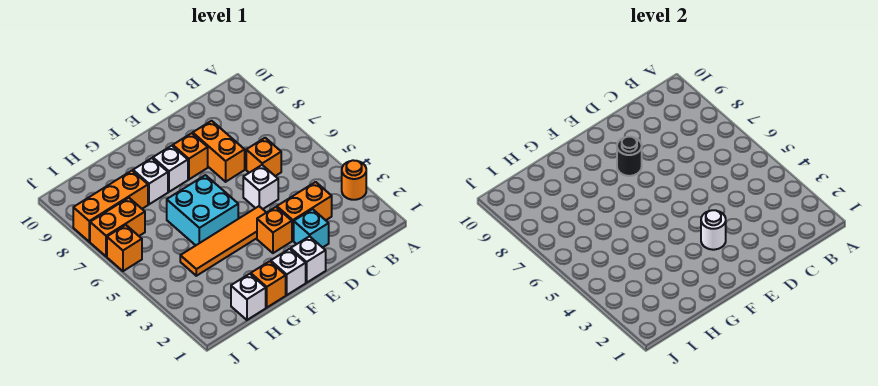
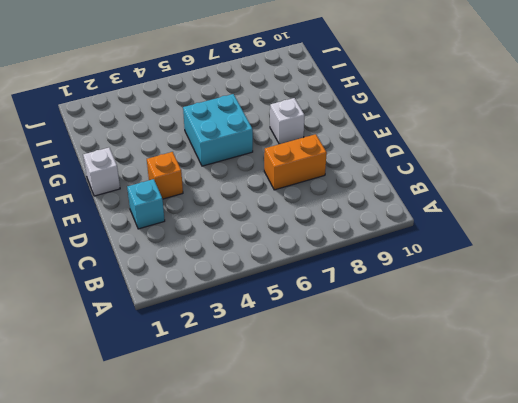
none -> orange 1x1 round brick [342,160,366,200]
none -> orange 1x2 brick [277,182,332,241]
none -> orange 1x1 brick [246,138,281,176]

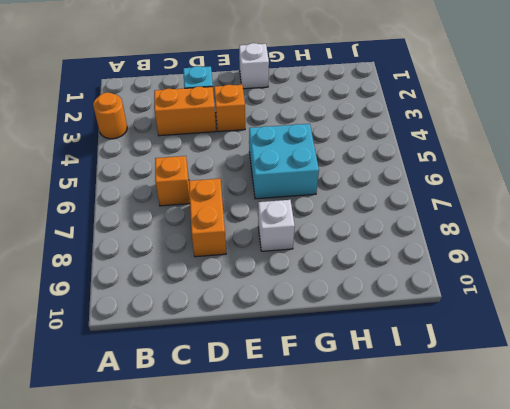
none -> white 1x1 brick [243,165,278,209]
none -> white 1x1 brick [291,236,326,283]
none -> orange 1x4 tile [180,206,266,276]

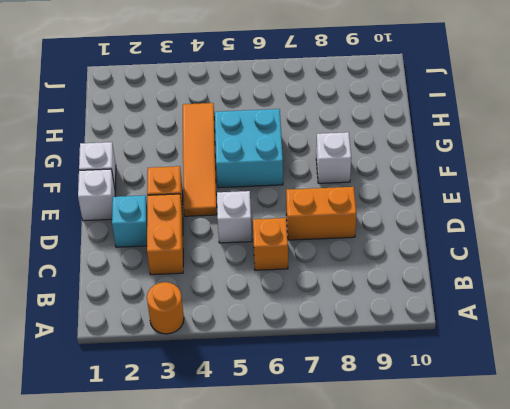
none -> orange 1x1 brick [173,133,208,179]
none -> orange 1x1 brick [251,261,286,307]
none -> white 1x1 brick [133,158,168,204]

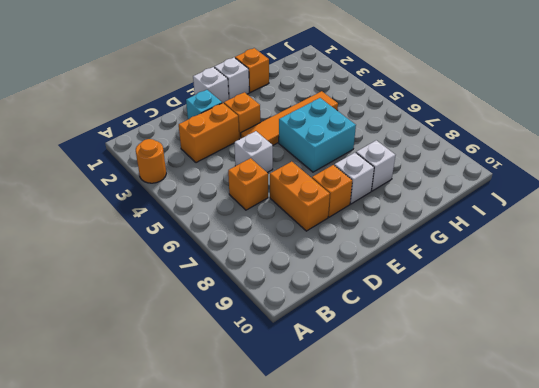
none -> white 1x1 brick [231,274,266,320]
none -> orange 1x3 brick [73,171,148,242]
none -> orange 1x2 brick [90,198,145,256]

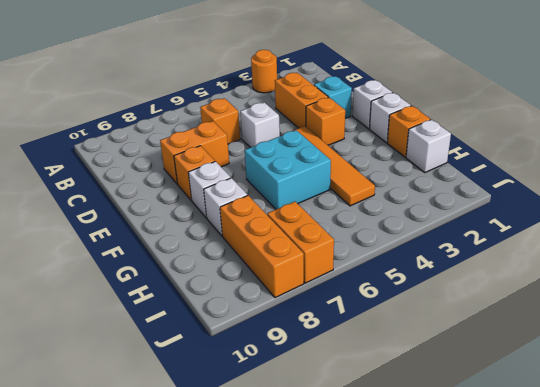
none -> orange 1x1 brick [107,225,142,271]
none -> white 1x1 round brick [701,210,726,250]
none -> black 1x1 round brick [617,137,642,176]

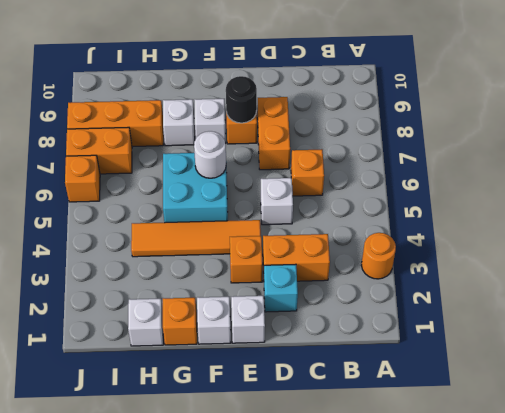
white 1x1 round brick [194,131,226,178] -> white 1x1 round brick moved to [701,210,726,250]

